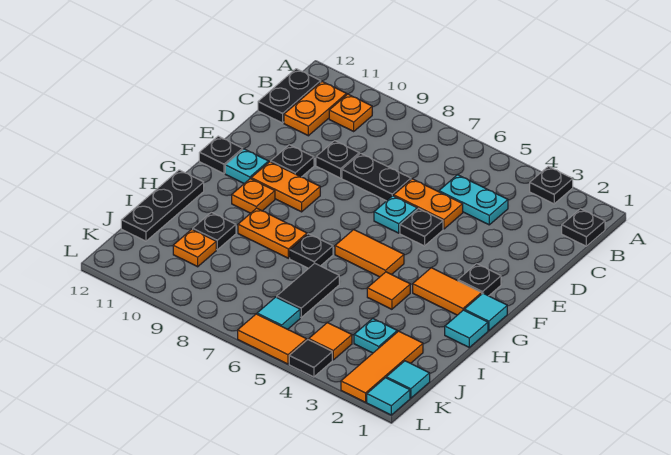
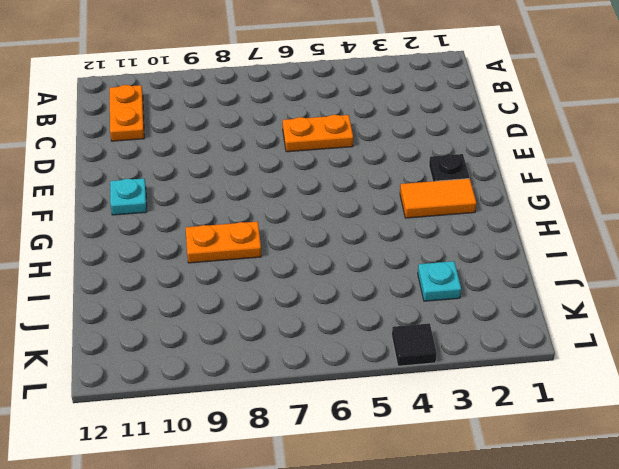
none -> black 1x1 plate [530,166,573,204]
none -> black 1x1 plate [562,209,605,246]
none -> orange 1x1 plate [329,94,372,131]
none -> black 1x2 plate [258,69,321,123]

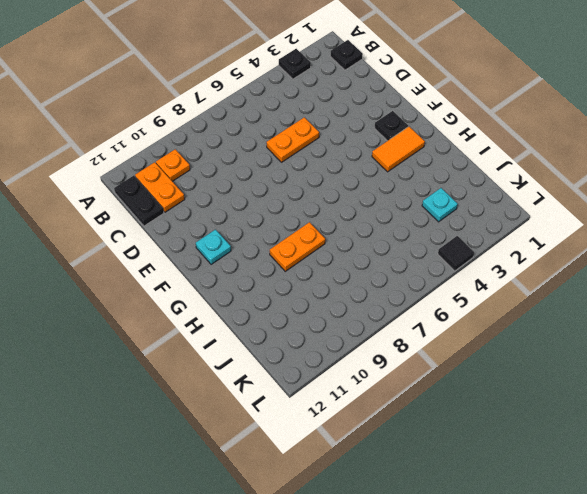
none -> cyan 1x2 plate [439,175,508,225]
none -> black 1x2 plate [342,153,411,201]
none -> black 1x1 plate [316,141,359,178]
none -> black 1x1 plate [400,209,443,246]

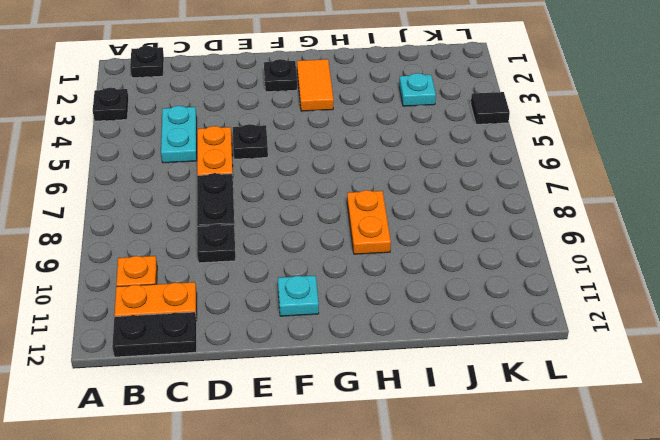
none -> cyan 1x1 plate [374,196,417,233]
none -> black 1x1 plate [271,145,314,177]
none -> orange 1x2 plate [251,162,320,212]
none -> black 1x1 plate [199,136,243,174]

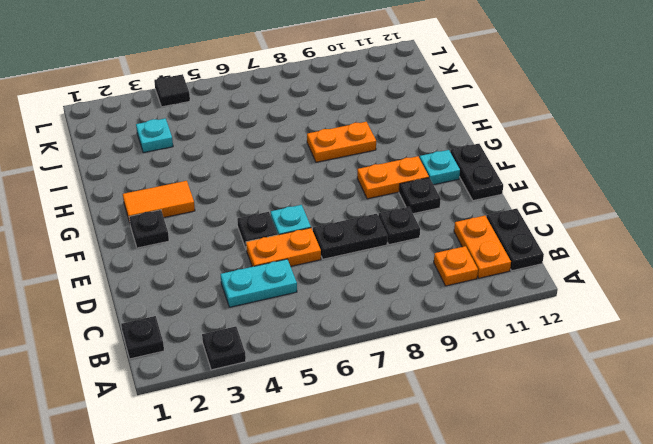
black 1x2 plate [450,144,503,201] -> black 1x1 plate [199,136,243,174]
none -> cyan 1x1 tile [464,293,507,331]
none -> orange 1x2 tile [335,230,404,277]
none -> orange 1x1 plate [232,179,275,213]
none -> cyan 1x1 tile [445,310,488,347]

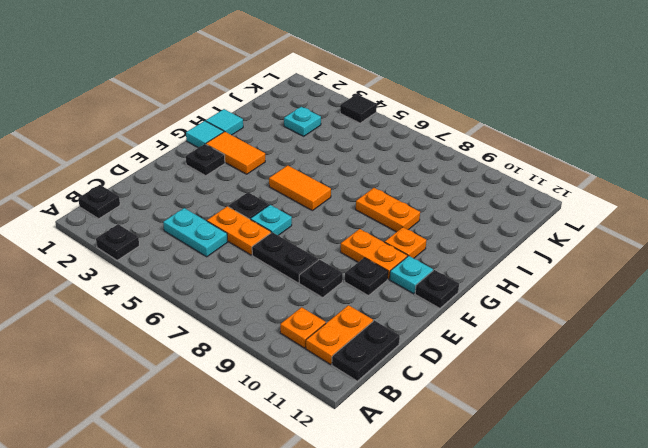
none -> orange 1x1 tile [367,272,410,309]
none -> black 1x1 plate [290,234,333,268]
none -> black 1x3 plate [121,170,204,241]
none -> black 1x2 tile [277,263,339,317]

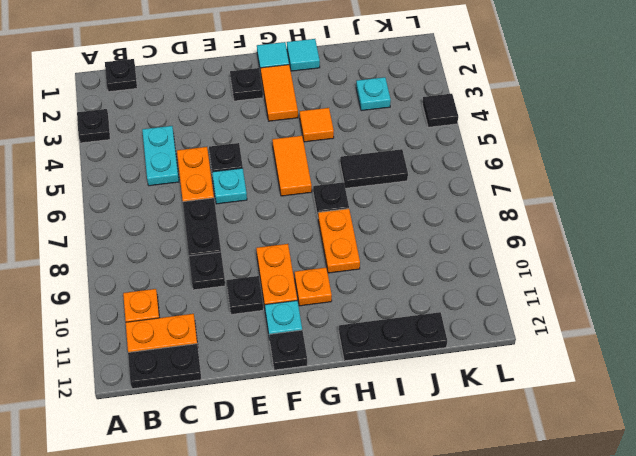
none -> black 1x1 plate [193,212,236,250]
none -> orange 1x3 tile [341,331,423,402]
none -> orange 1x1 plate [173,229,216,267]
none -> cyan 1x1 tile [386,361,430,398]

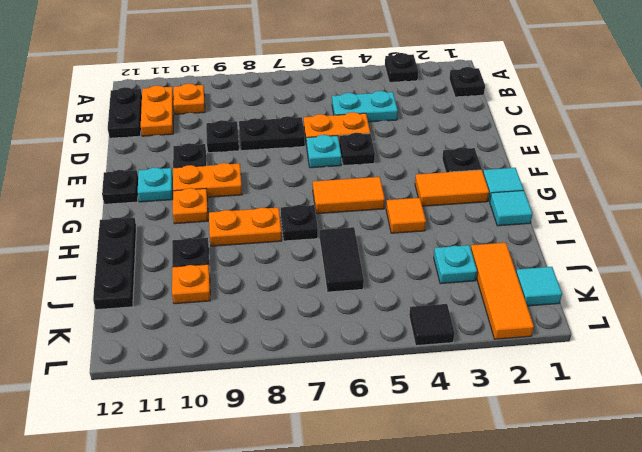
none -> orange 1x1 tile [309,323,352,360]
none -> cyan 1x1 tile [257,297,300,329]
none -> cyan 1x1 tile [367,378,410,415]
none -> orange 1x2 tile [238,314,307,364]

